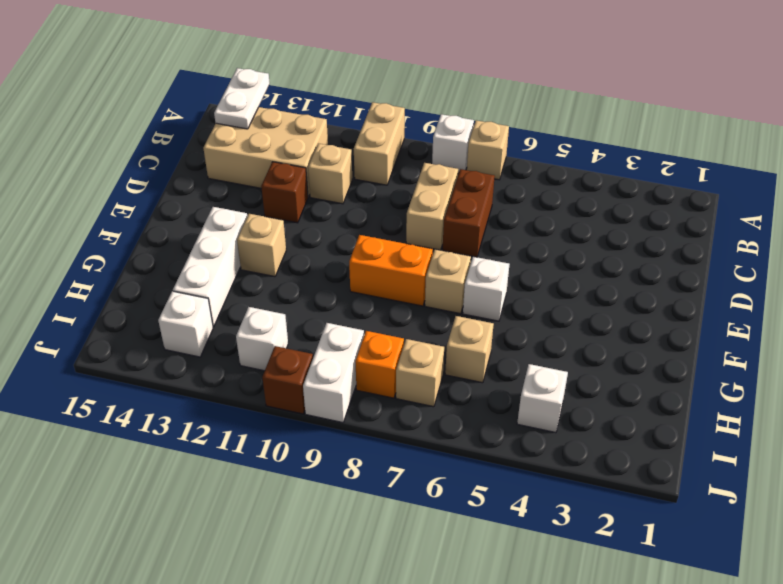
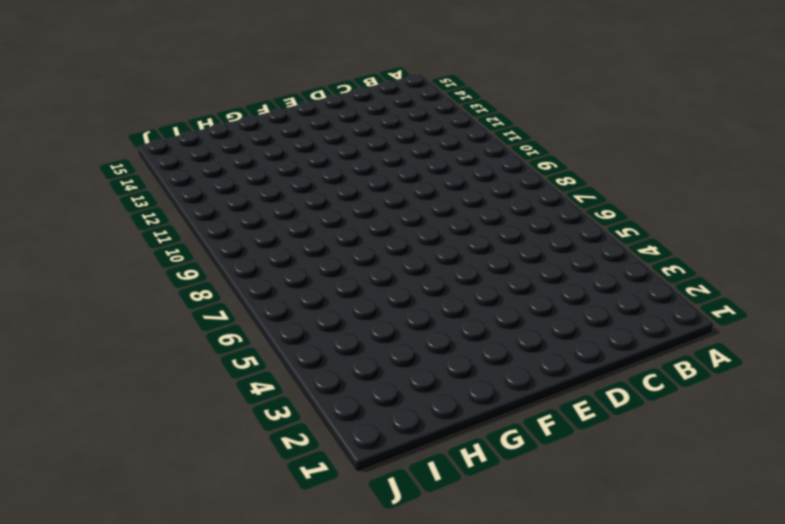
none -> tan 1x1 brick [467,120,509,180]
none -> white 1x1 brick [432,114,474,172]
none -> tan 1x2 brick [354,102,405,185]

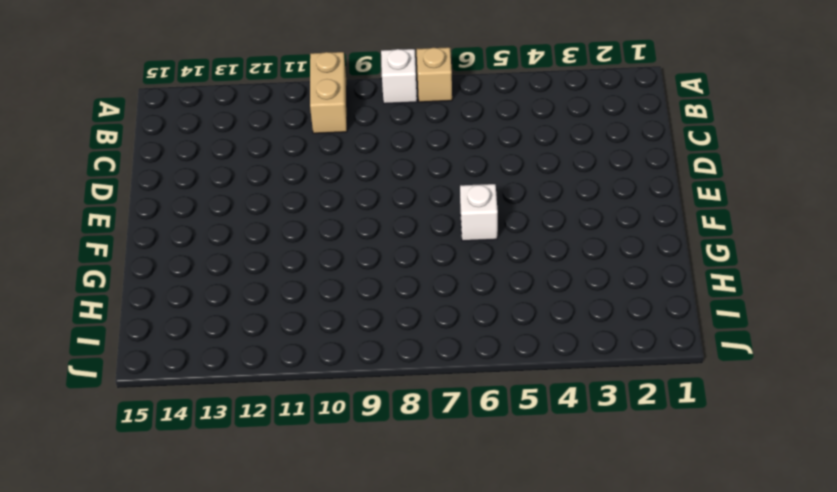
none -> tan 2x3 brick [203,107,328,197]
none -> brown 1x2 brick [442,169,495,257]
none -> tan 1x2 brick [406,163,458,250]

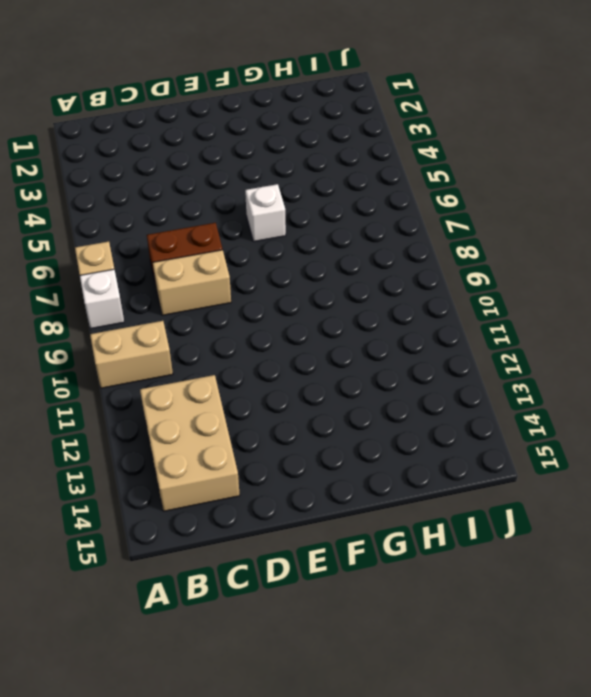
none -> tan 1x1 brick [308,143,352,204]
none -> brown 1x1 brick [261,162,308,223]
none -> tan 1x1 brick [425,249,471,314]

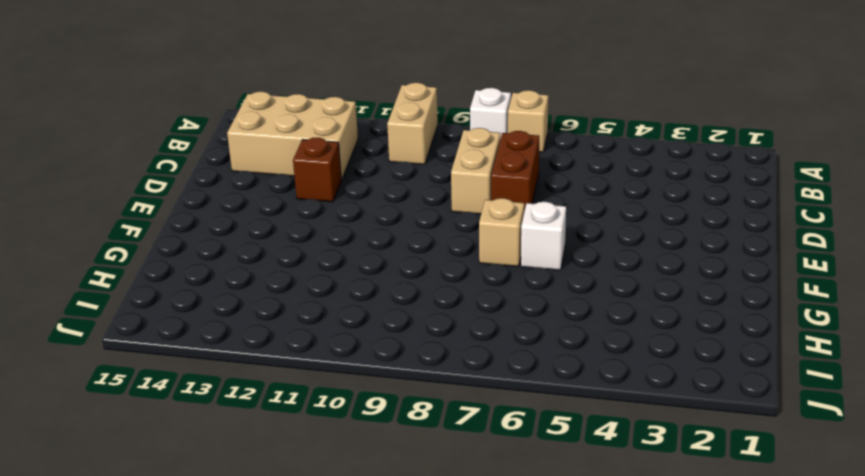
none -> tan 1x1 brick [308,143,352,204]
none -> orange 1x2 brick [349,235,433,306]
none -> tan 1x1 brick [237,214,286,277]

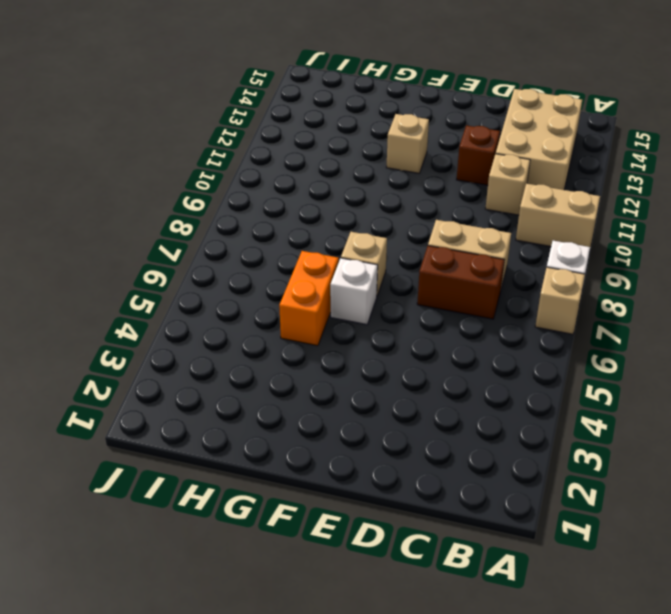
orange 1x2 brick [279,251,339,346] -> orange 1x2 brick moved to [349,235,433,306]
none -> white 1x3 brick [173,207,247,327]
none -> tan 1x1 brick [445,316,494,383]
none -> white 1x1 brick [517,364,568,433]

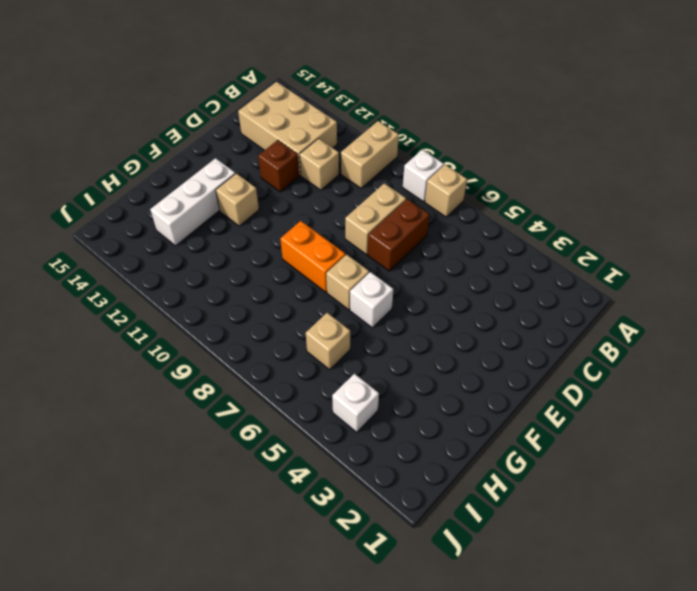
none -> tan 1x1 brick [396,339,444,407]
none -> orange 1x1 brick [355,331,404,398]
none -> white 1x2 brick [303,323,364,423]

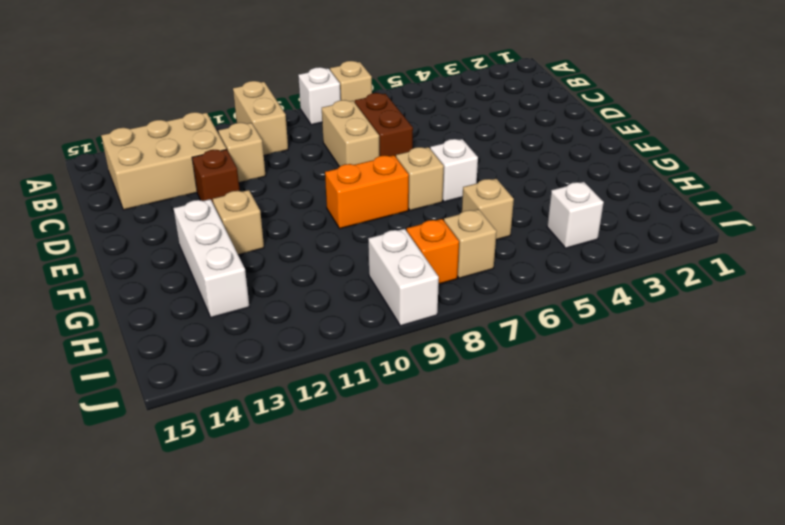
none -> white 1x1 brick [236,307,288,371]
none -> white 1x1 brick [158,291,213,357]
none -> brown 1x1 brick [262,346,313,414]

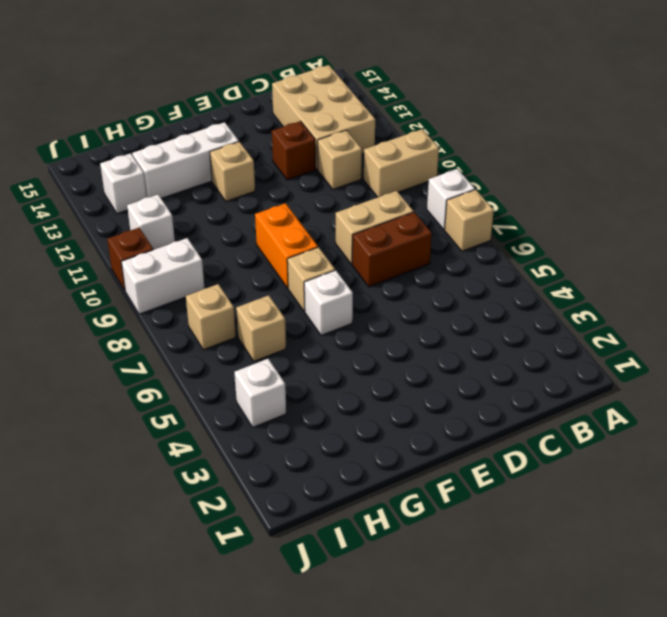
none -> orange 1x1 brick [355,331,404,398]
none -> white 1x2 plate [214,68,270,129]

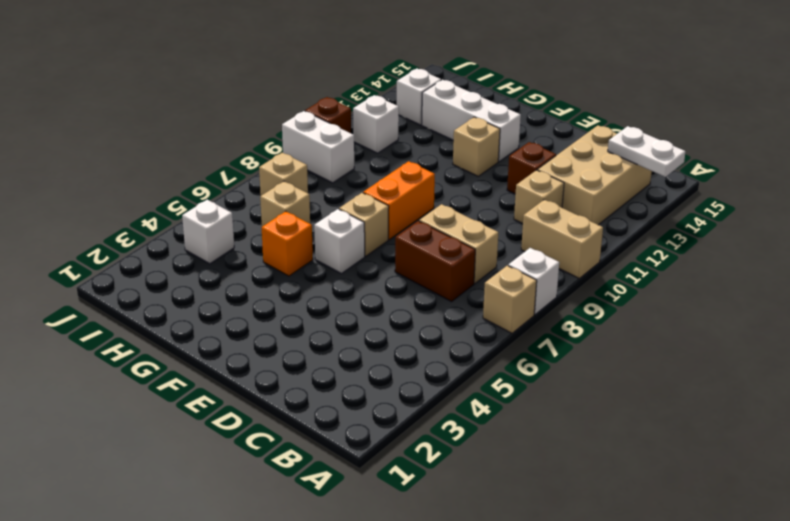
orange 1x1 brick [262,211,313,276] -> orange 1x1 brick moved to [355,331,404,398]

